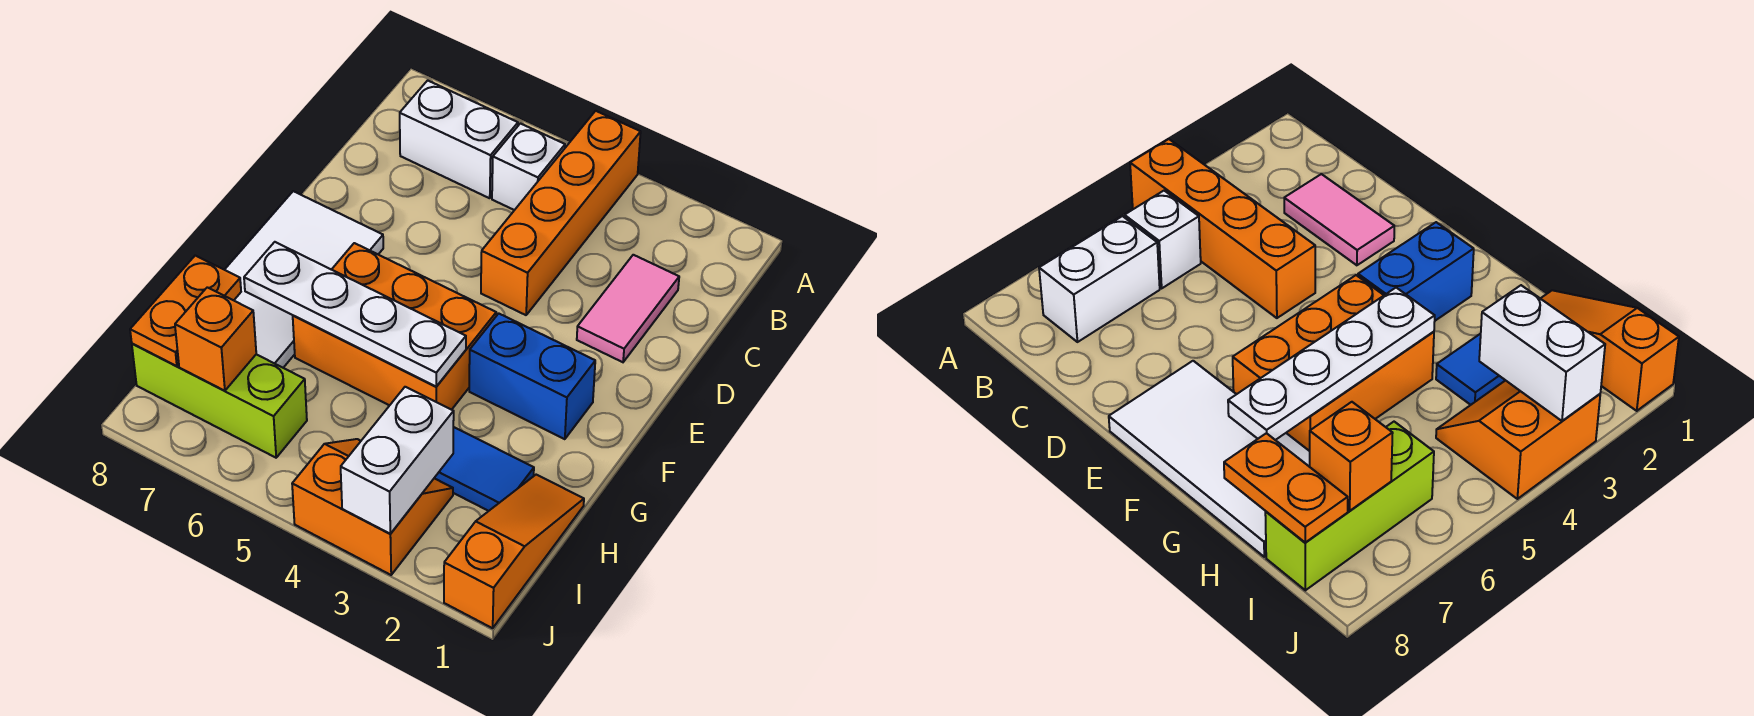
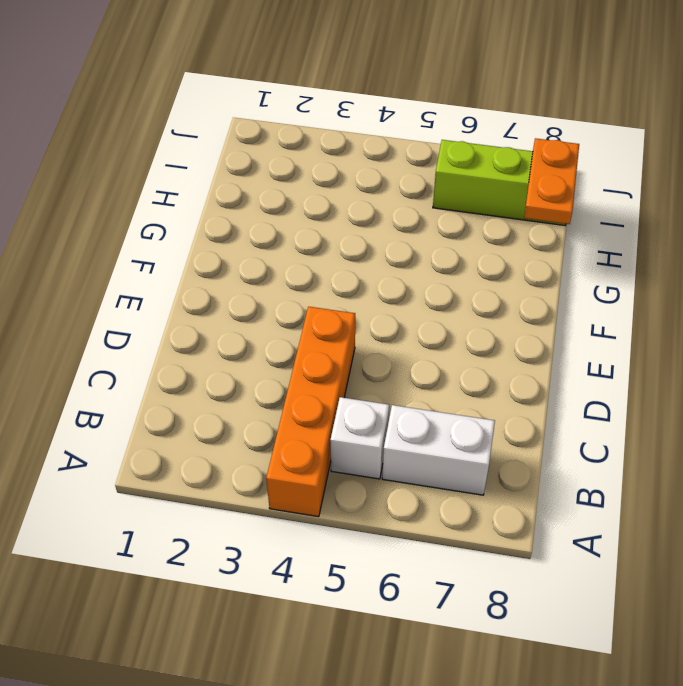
none -> pink 1x2 tile [577,255,679,362]
none -> white 2x4 tile [225,191,383,368]
none -> blue 1x2 brick [469,314,595,439]

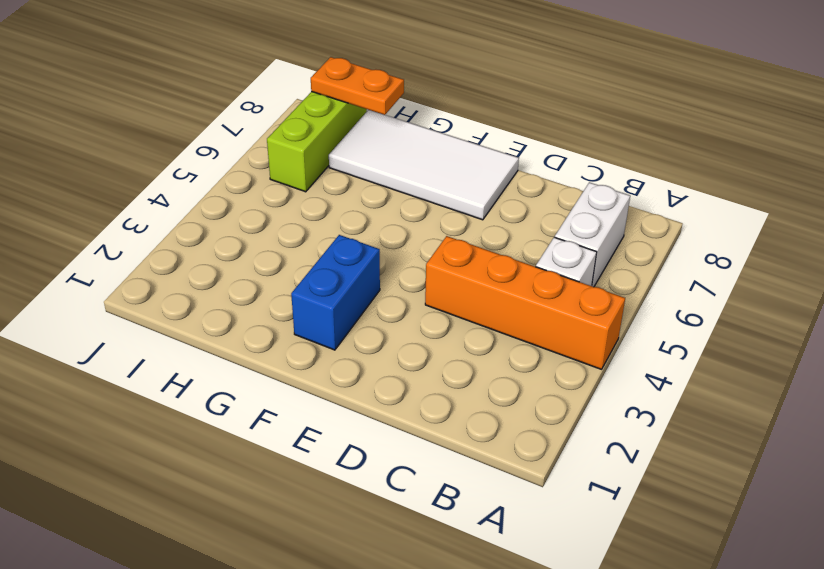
none -> pink 1x2 tile [577,255,679,362]
none -> orange 2x3 brick [293,243,496,410]
none -> orange 1x3 slope [444,475,584,628]

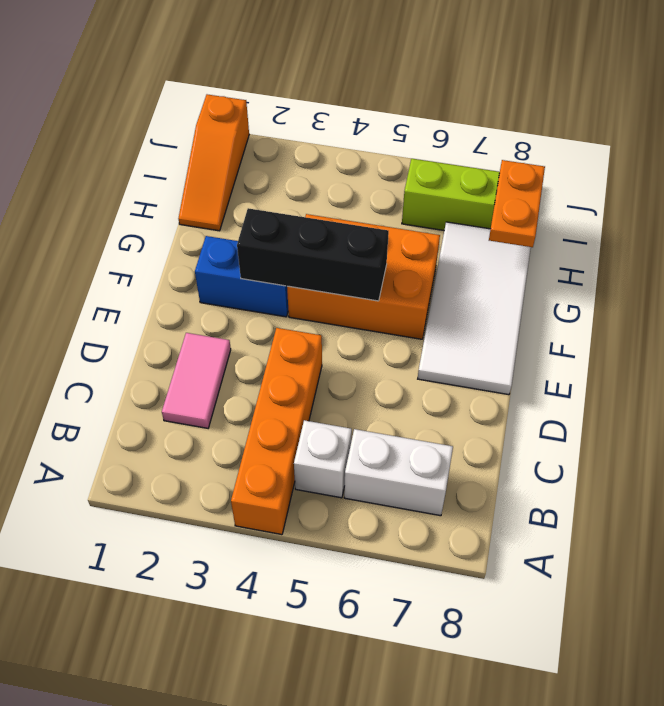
black 1x3 brick [237,208,389,301] -> none
none -> blue 1x2 tile [435,427,534,511]
none -> orange 2x2 slope [292,439,453,575]
none -> white 1x4 plate [244,242,466,387]

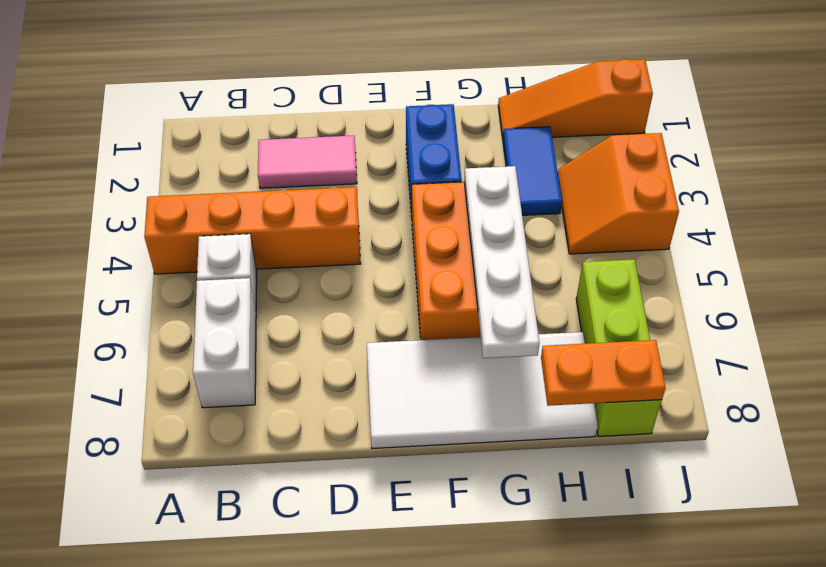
none -> white 1x2 brick [341,387,454,534]
none -> orange 1x1 brick [175,287,256,391]

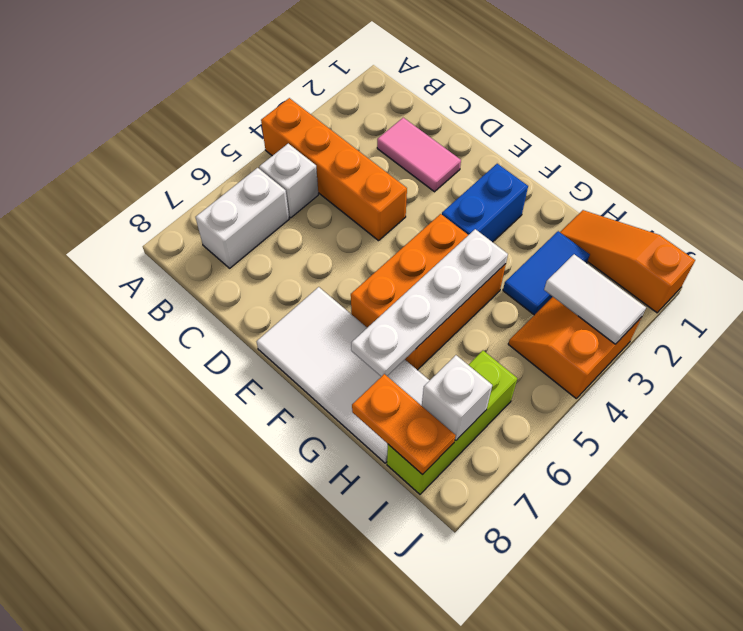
white 1x2 tile [544,254,646,344] -> white 1x2 brick [341,387,454,534]
white 1x1 brick [422,355,492,441] -> orange 1x1 brick [175,287,256,391]

